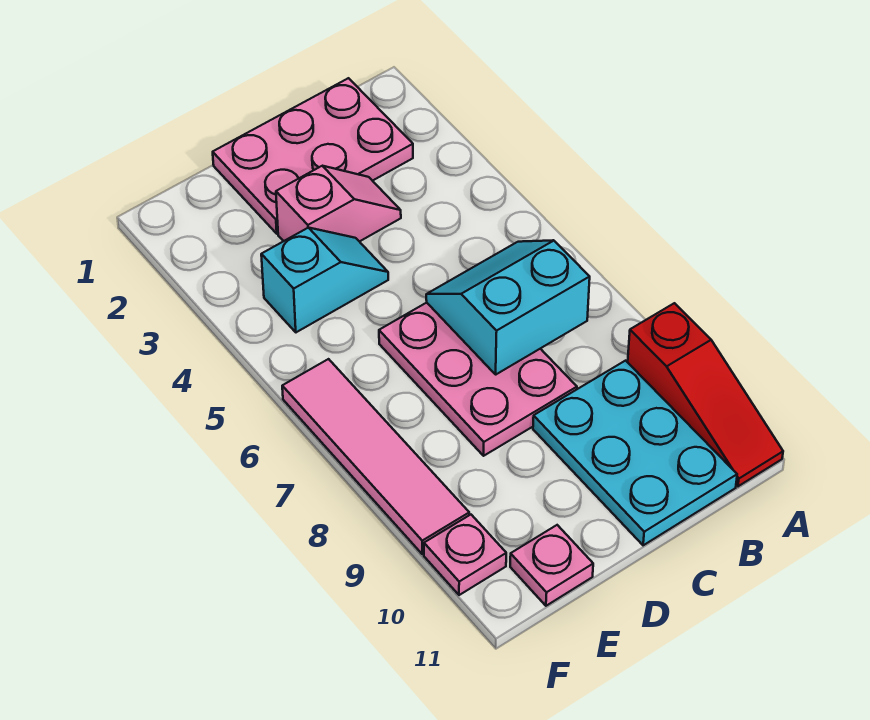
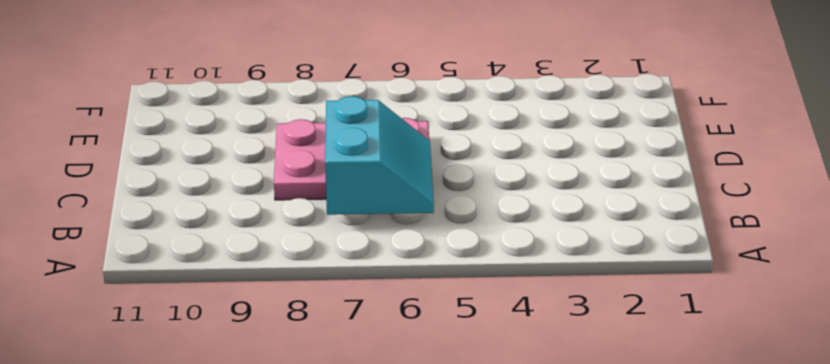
none -> red 1x3 slope [628,303,783,486]
none -> pink 2x3 plate [213,78,413,234]

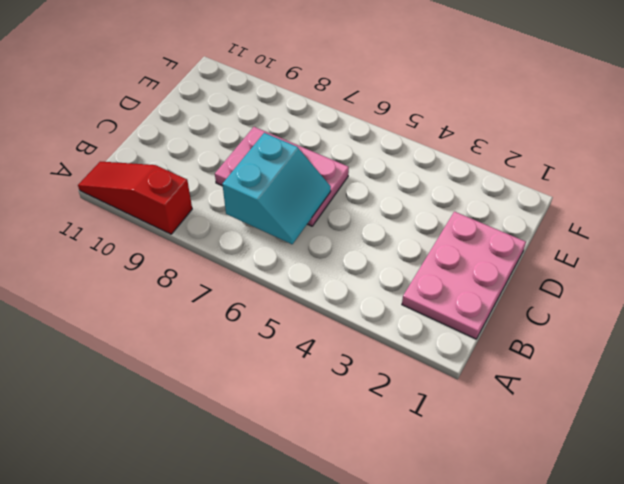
none -> cyan 2x3 plate [533,361,737,545]
none -> pink 1x2 slope [276,166,401,242]

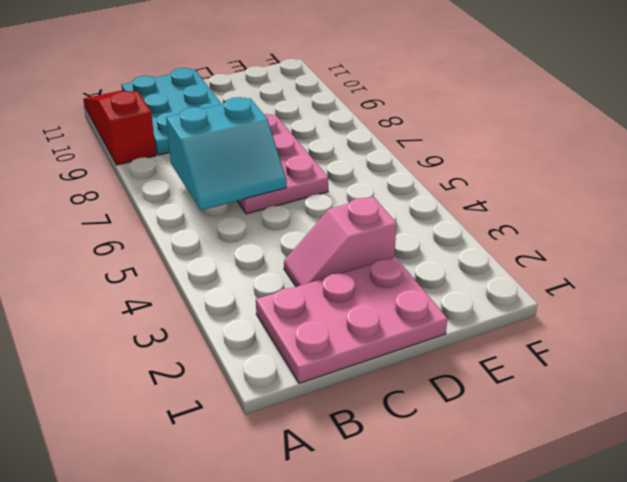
none -> cyan 1x2 slope [261,228,388,332]
none -> pink 1x1 plate [510,525,593,606]

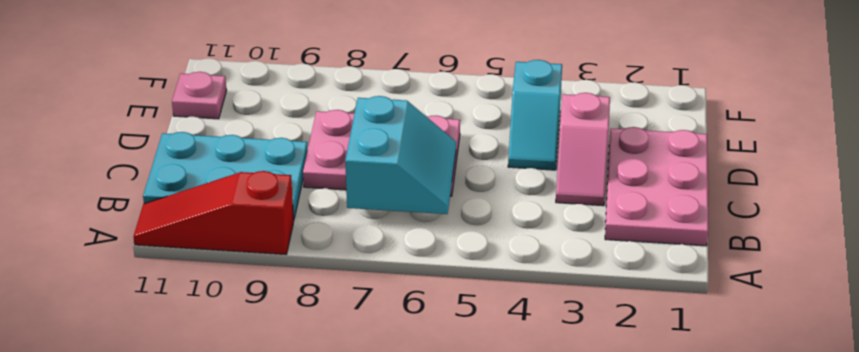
none -> pink 1x4 tile [282,359,469,554]
none -> pink 1x1 plate [424,515,506,595]

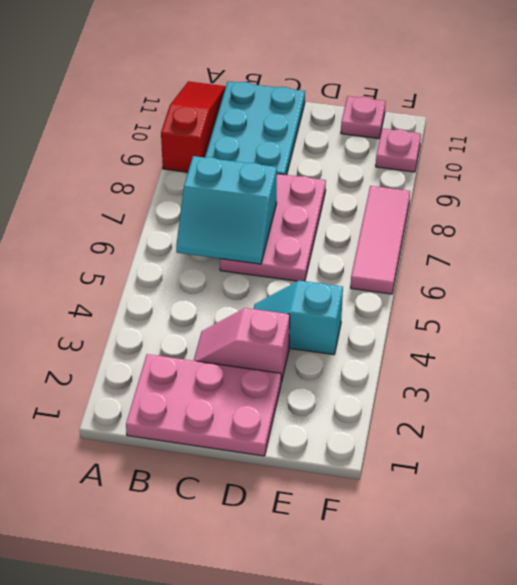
pink 1x3 tile [351,186,410,294] -> pink 1x4 tile [282,359,469,554]

